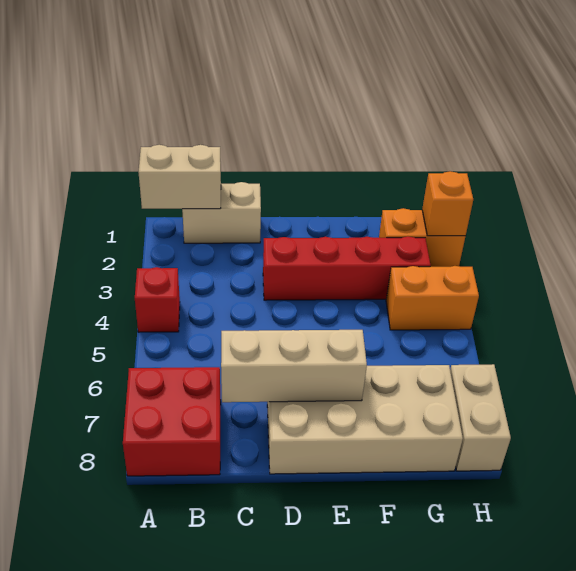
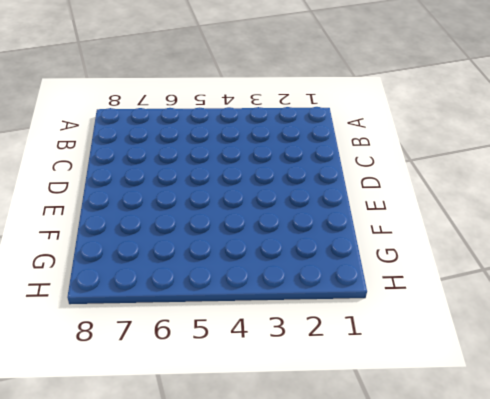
none -> red 1x1 brick [135,267,180,332]
none -> red 2x2 brick [123,367,221,476]

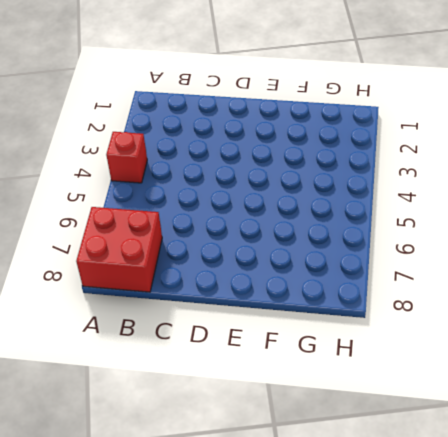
none -> tan 1x2 brick [182,182,261,243]
none -> red 1x4 brick [263,236,431,300]

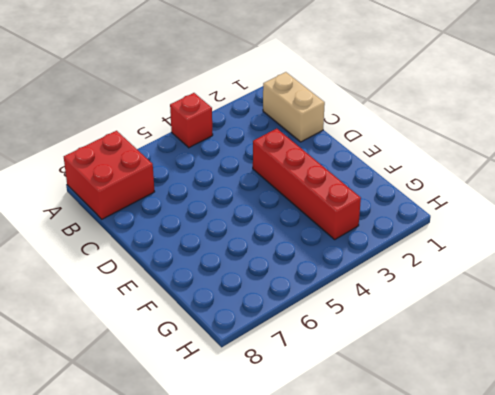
none -> tan 2x4 brick [267,365,463,474]
none -> orange 1x2 brick [379,208,465,267]

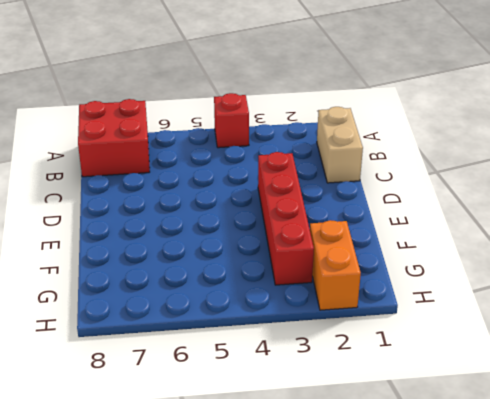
none -> tan 2x4 brick [267,365,463,474]
none -> orange 1x2 brick [386,266,479,330]

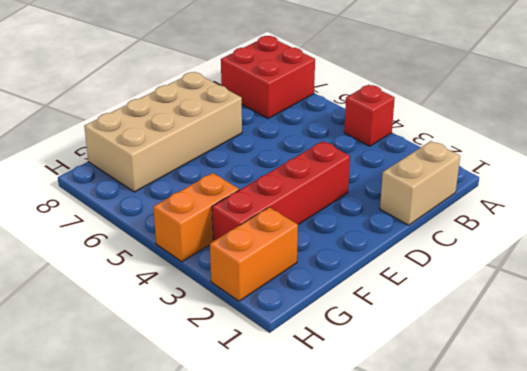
none -> tan 1x2 brick [450,364,511,471]
none -> tan 1x2 brick [138,145,221,209]

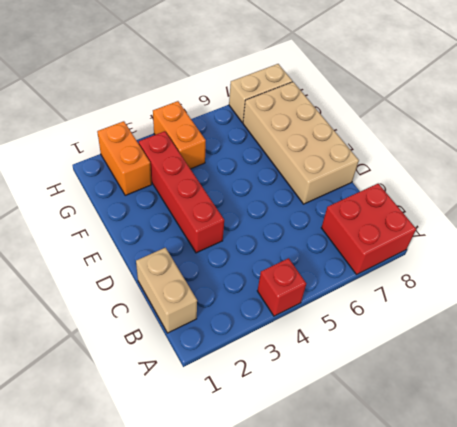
none -> tan 1x2 brick [138,145,221,209]
none -> tan 1x3 brick [221,330,367,402]

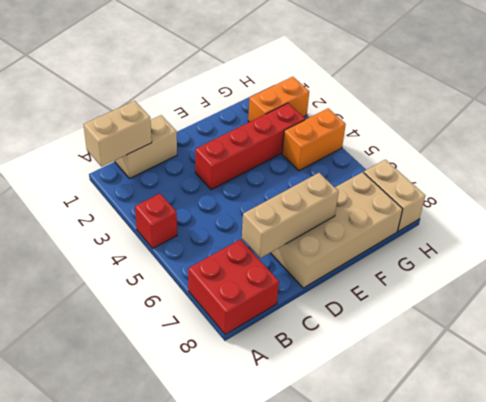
none -> orange 1x1 brick [422,171,473,236]

